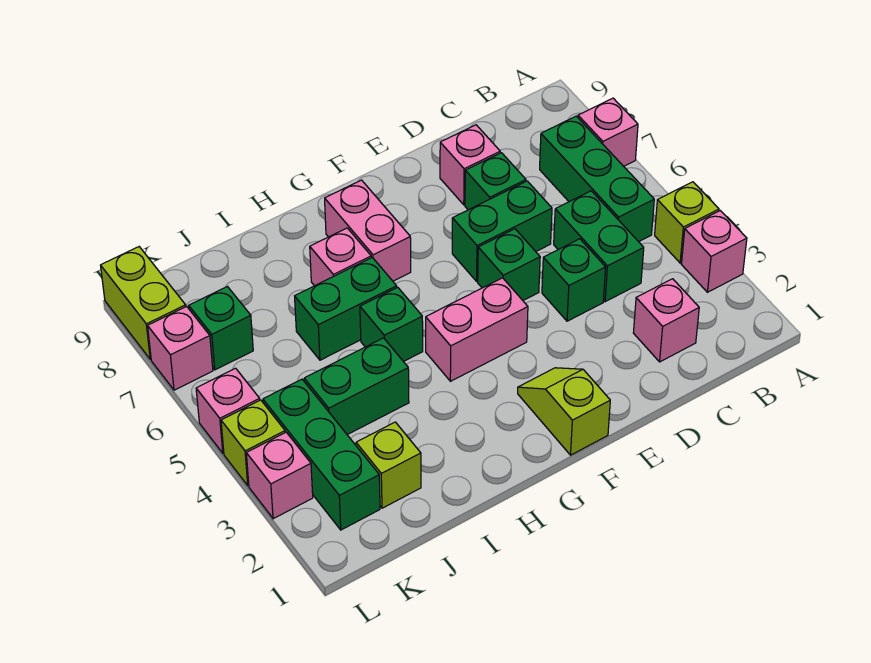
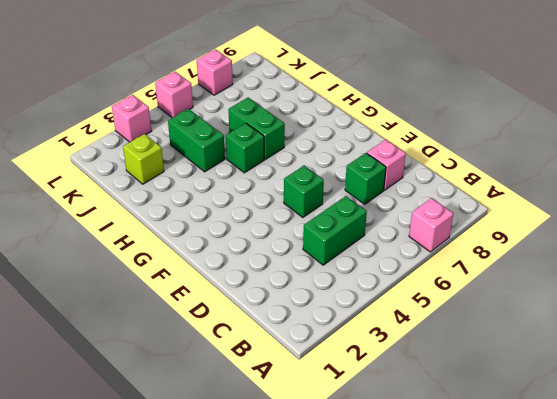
none -> pink 1x1 brick [681,211,747,292]
none -> lime 1x1 brick [655,182,719,263]
none -> green 1x3 brick [540,116,654,242]

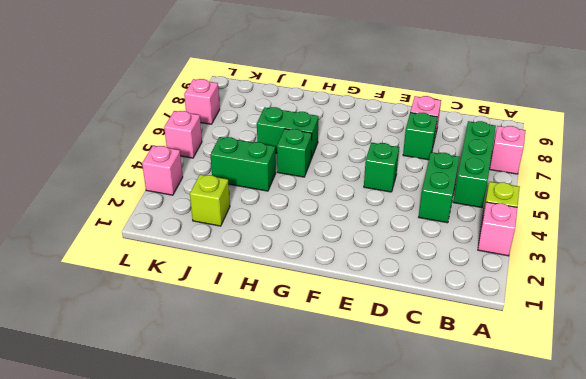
none -> pink 1x1 brick [633,279,699,362]
none -> green 1x1 brick [542,239,606,321]
none -> green 1x2 brick [452,181,552,281]

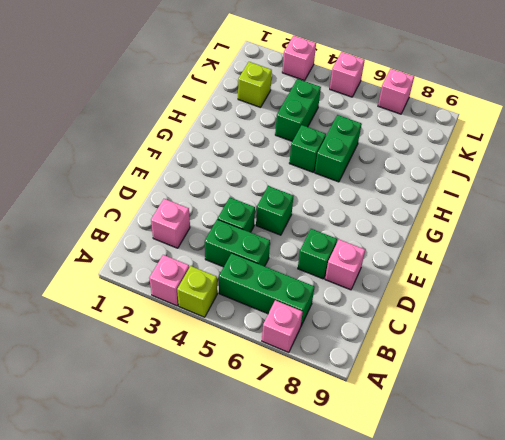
none -> green 1x2 brick [452,181,552,281]
none -> lime 1x2 slope [518,368,610,455]
none -> pink 1x2 brick [426,278,528,381]

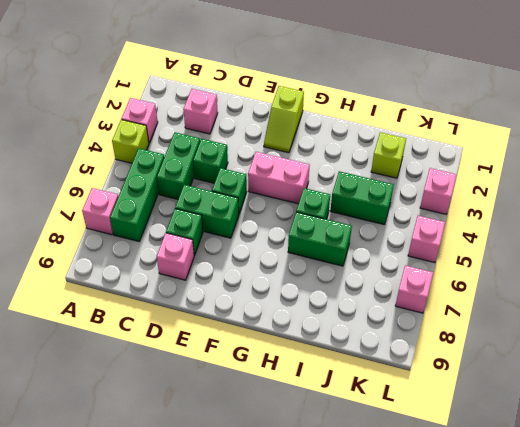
none -> pink 1x2 brick [325,180,411,281]
none -> pink 1x1 brick [310,228,371,286]
none -> green 1x3 brick [263,379,380,530]

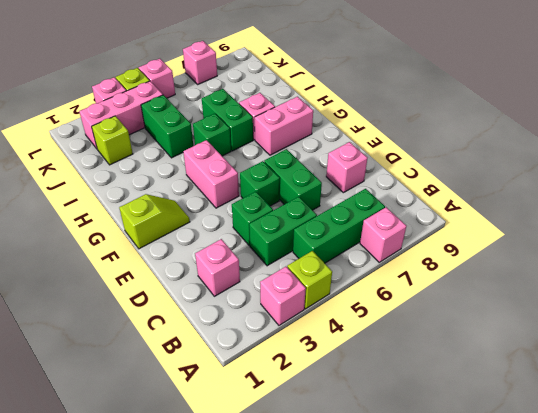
pink 1x3 brick [79,81,163,149] -> green 1x3 brick [263,379,380,530]
none -> green 1x1 brick [465,153,526,210]
none -> green 1x1 brick [189,287,253,370]
none -> lime 1x2 brick [100,247,186,359]

